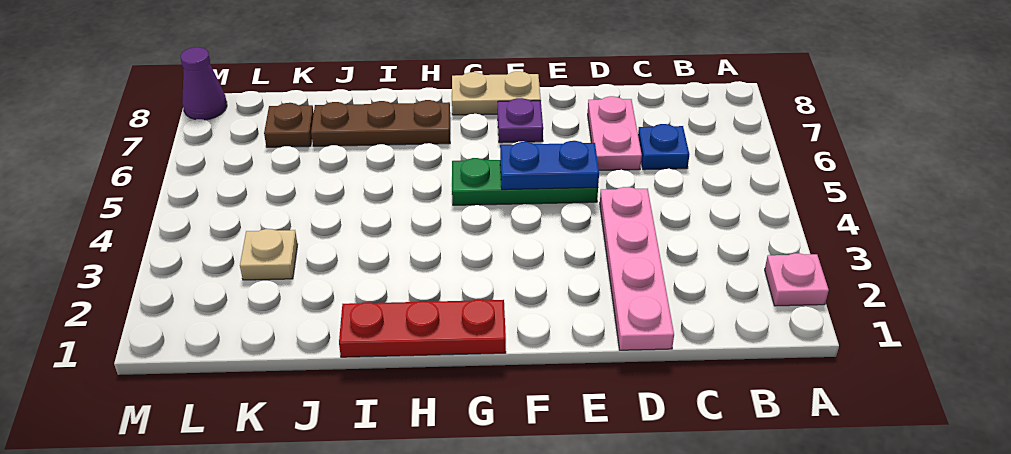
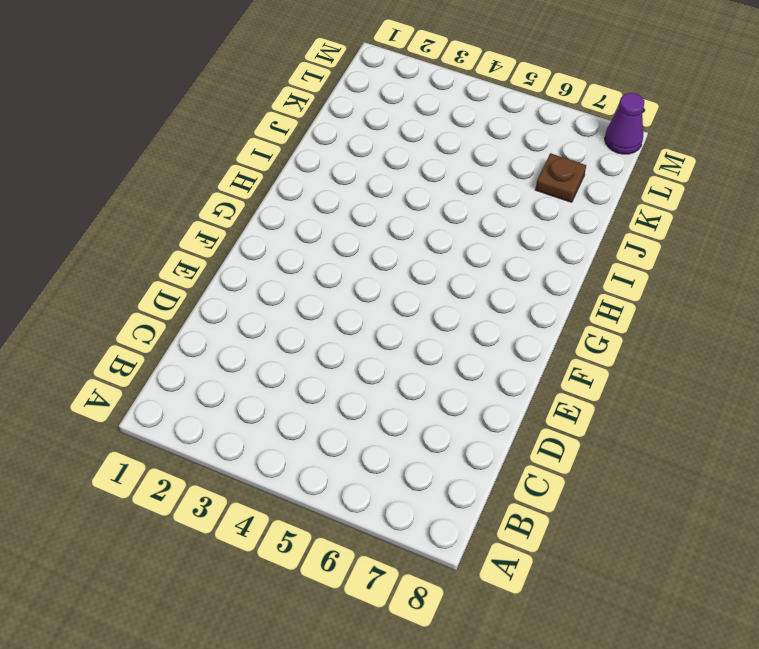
none -> pink 1x1 plate [765,253,829,306]
none -> blue 1x1 plate [638,124,689,170]
none -> pink 1x4 plate [600,187,674,350]

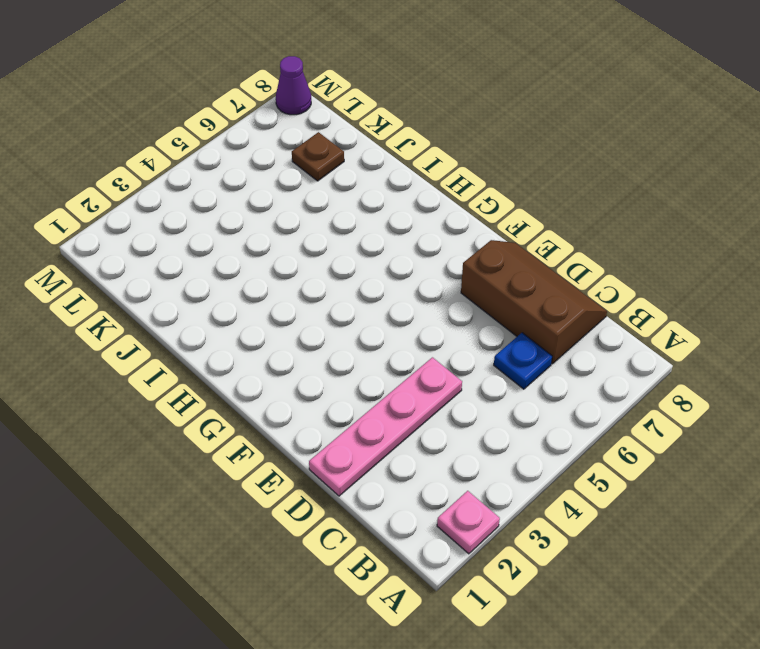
brown 2x3 slope [461,240,607,364] -> pink 1x2 plate [588,96,642,170]
none -> green 1x3 plate [452,158,598,205]
none -> purple 1x1 plate [498,98,543,143]
none -> tan 1x2 plate [452,71,541,115]

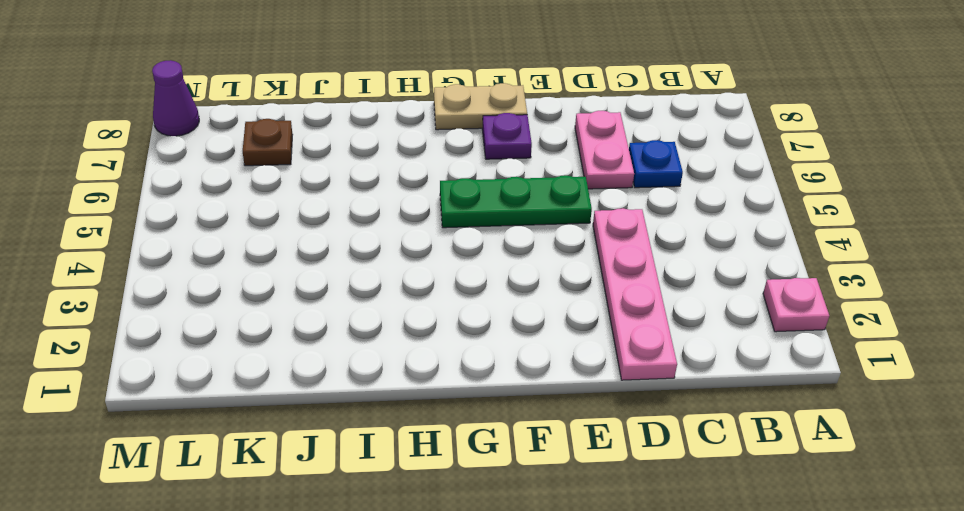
none -> red 1x3 plate [339,300,506,357]
none -> brown 1x3 plate [311,100,450,146]
none -> tan 1x1 plate [240,229,298,280]

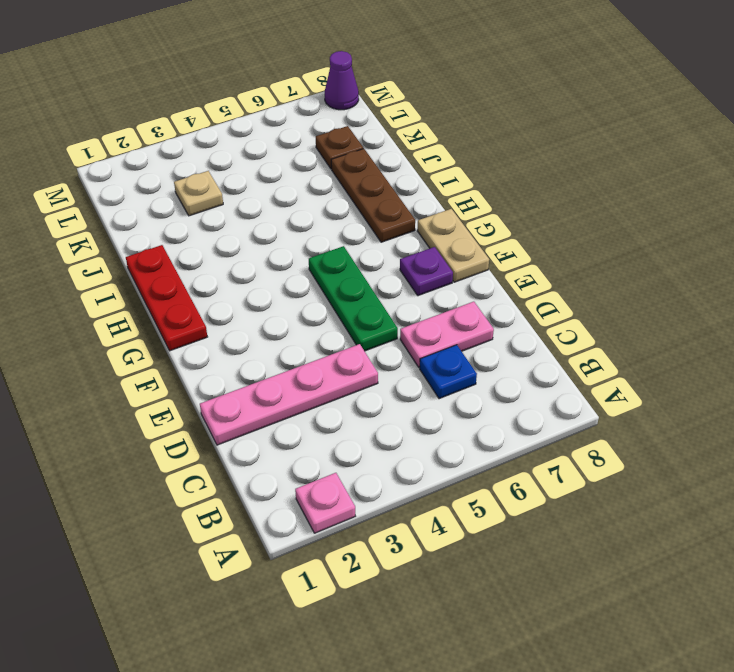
none -> blue 1x2 plate [500,141,599,190]

